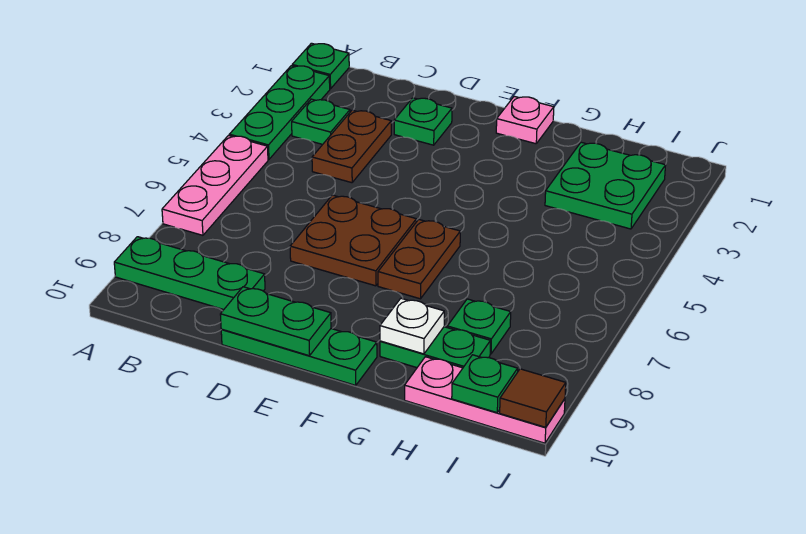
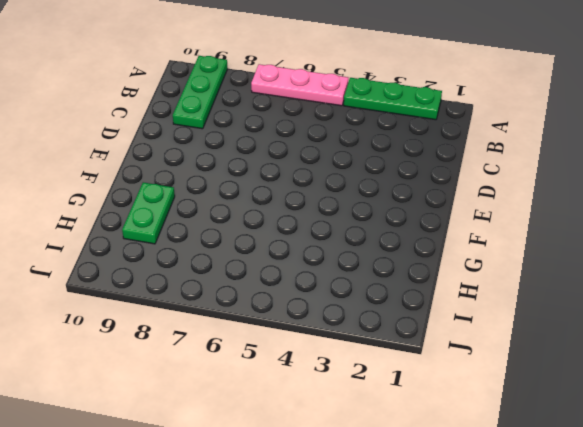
none -> green 1x1 plate [292,43,349,89]
none -> green 1x1 plate [292,99,350,144]
none -> brown 1x2 plate [312,110,391,183]

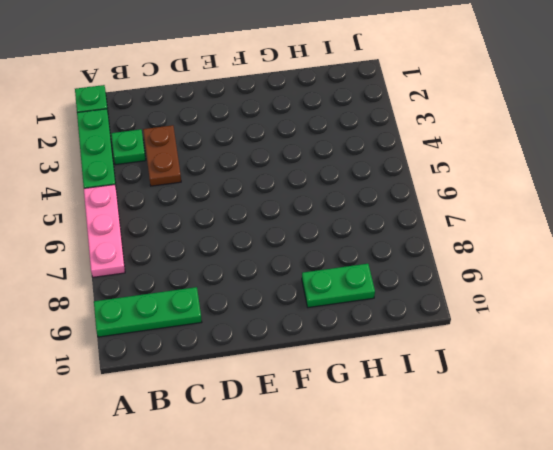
none -> green 1x1 plate [394,98,452,145]
none -> brown 2x2 plate [290,195,416,286]
none -> green 1x3 plate [221,329,377,385]

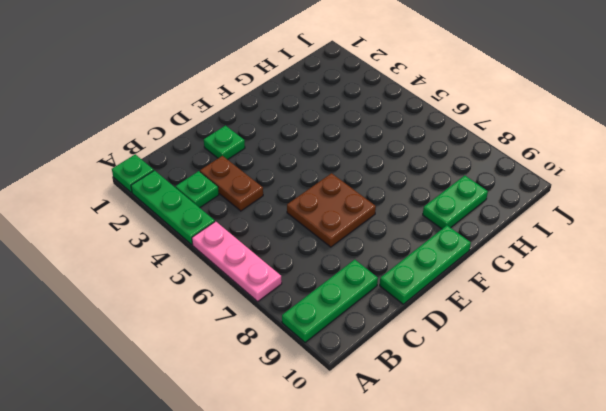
none -> pink 1x1 plate [496,96,554,144]
none -> brown 1x2 plate [378,219,460,299]
none -> green 2x2 plate [545,142,666,229]

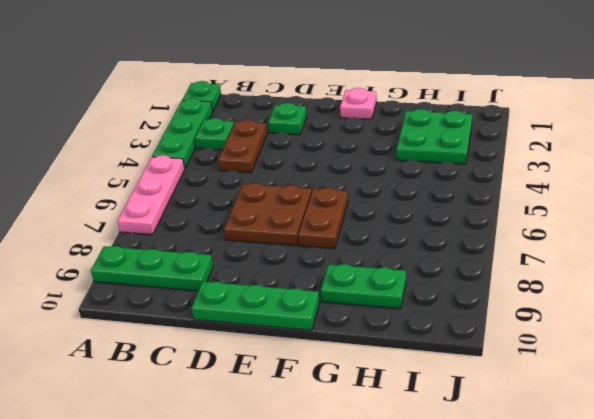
none -> green 1x1 plate [447,299,511,354]
none -> pink 1x3 plate [405,357,565,443]
none -> green 1x2 plate [220,287,331,356]

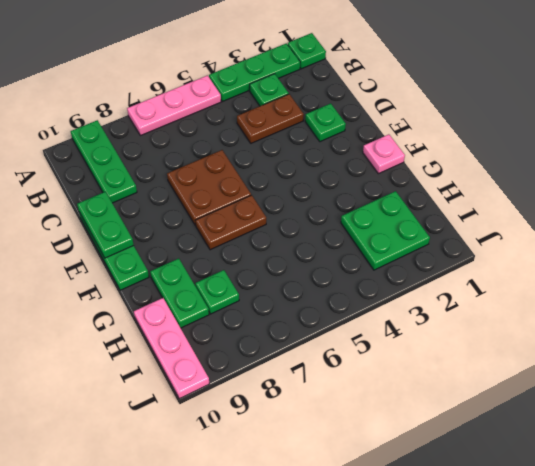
none -> white 1x1 plate [380,298,444,354]
none -> green 1x1 plate [452,355,518,413]
none -> brown 1x1 tile [500,369,566,427]

